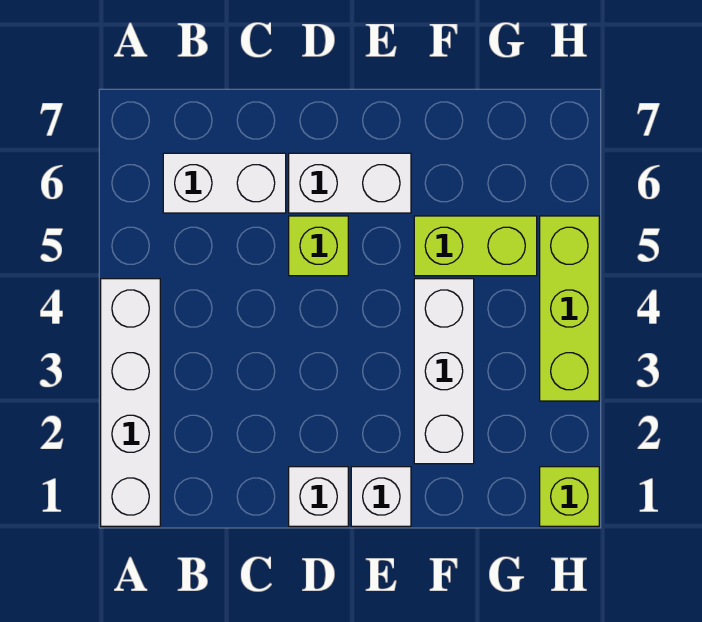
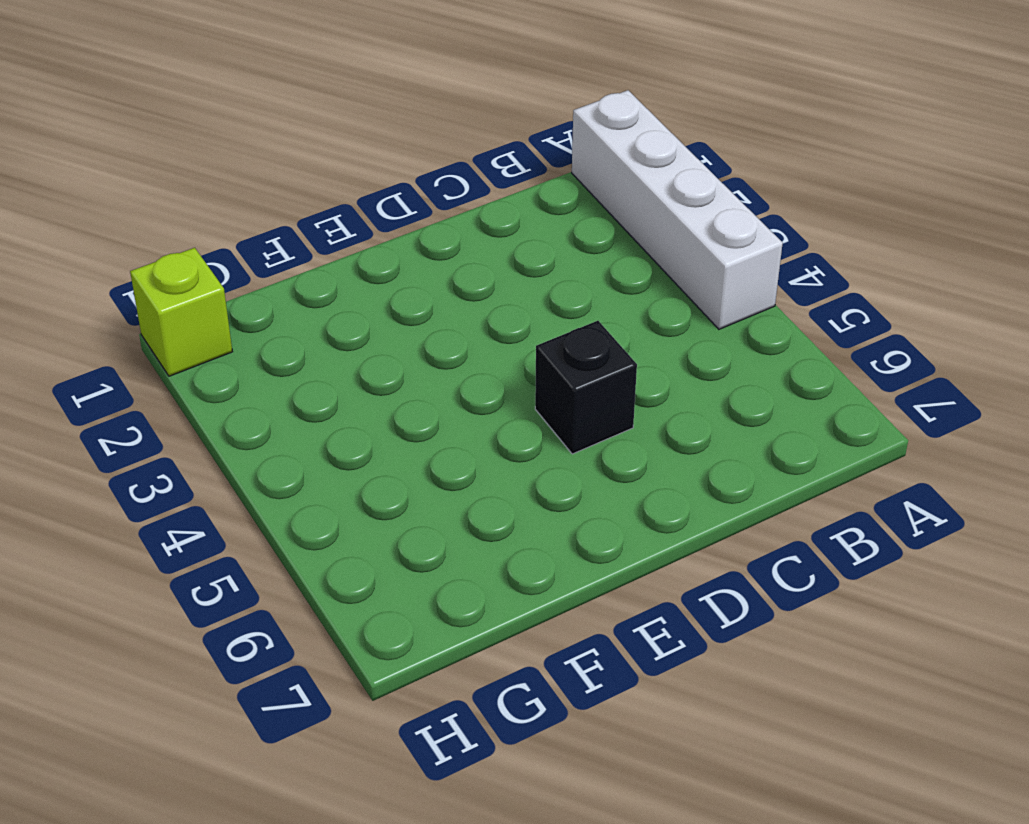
black 1x1 brick [535,321,637,454] -> lime 1x1 brick [289,216,348,276]
none -> white 1x2 brick [163,153,286,213]
none -> white 1x1 brick [289,467,348,526]

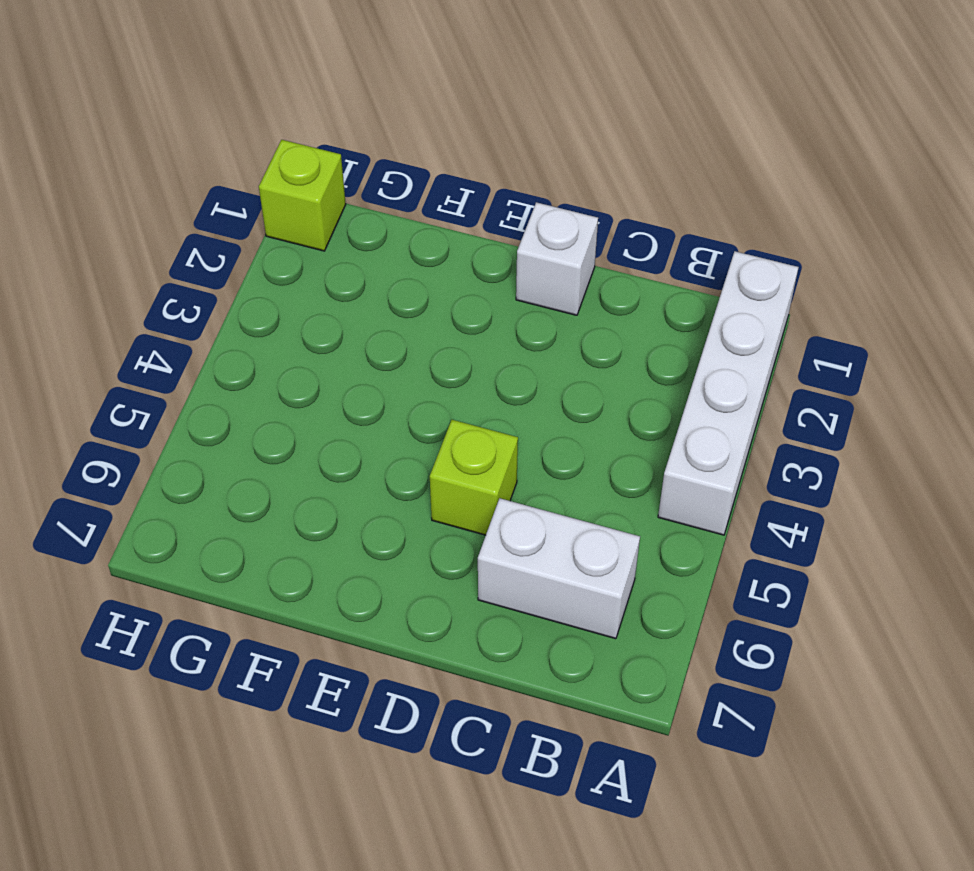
none -> white 1x2 brick [289,153,411,213]
none -> white 1x1 brick [351,467,411,526]

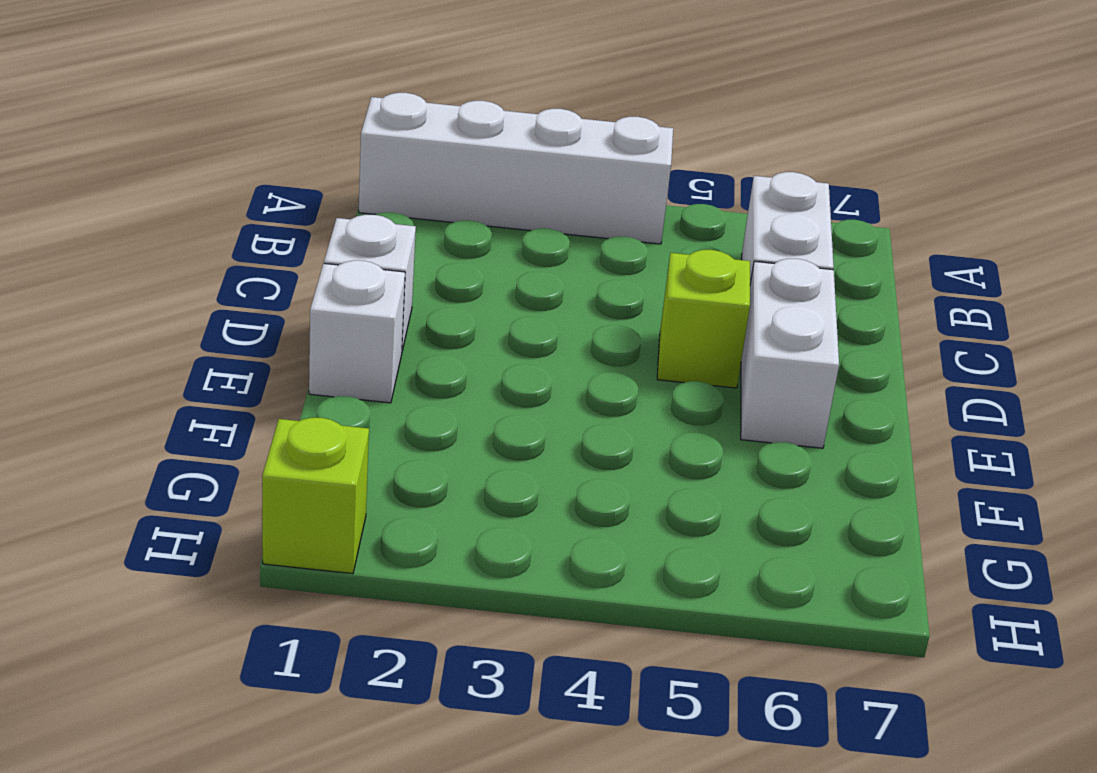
none -> white 1x3 brick [414,279,474,464]
none -> lime 1x2 brick [414,216,537,276]

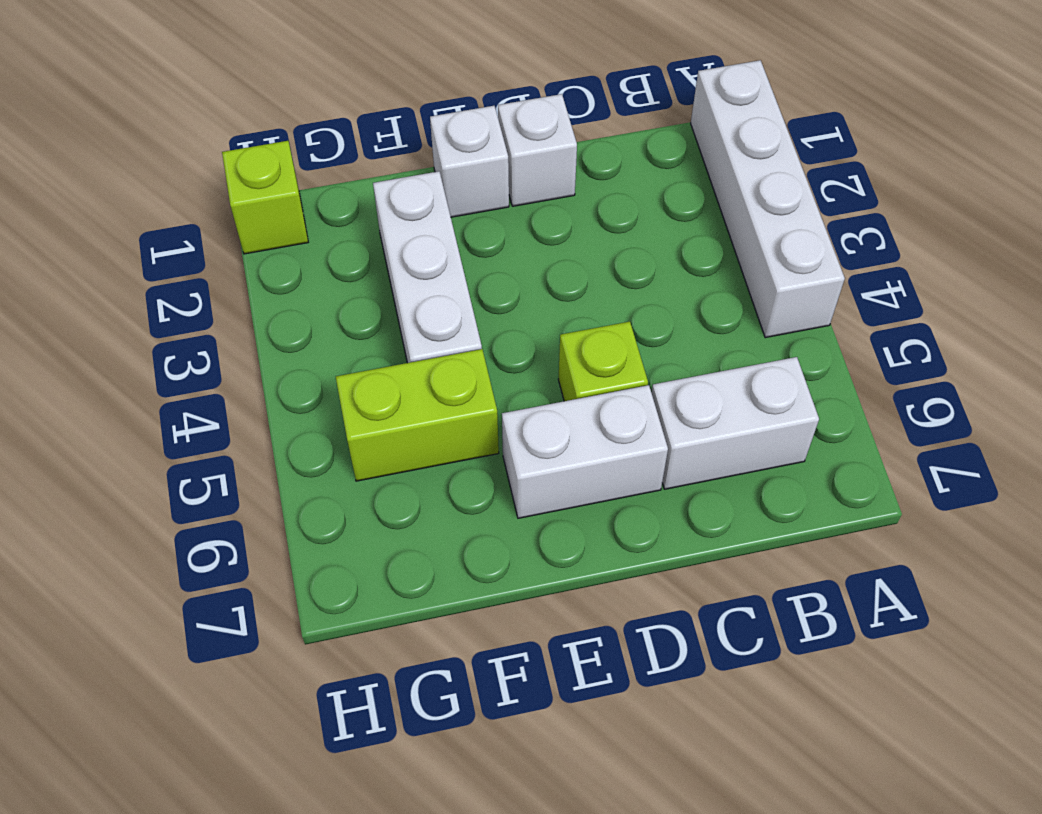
none -> lime 1x3 brick [540,216,599,401]

